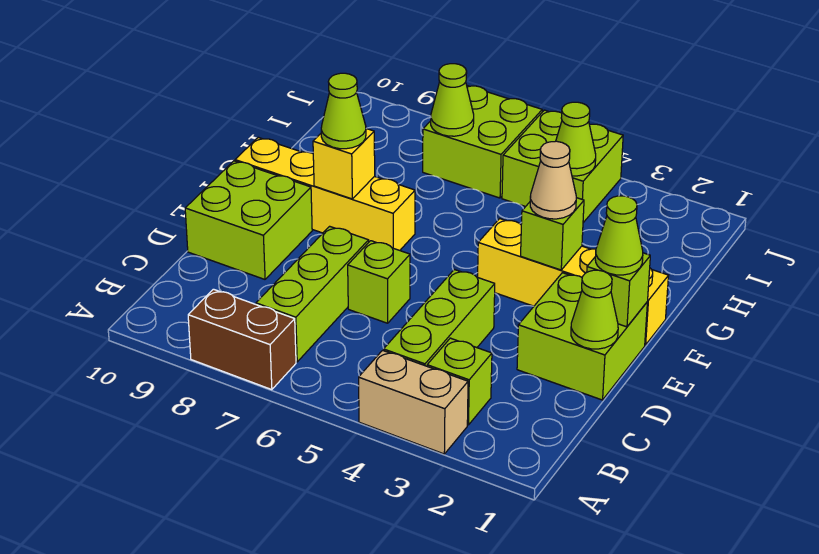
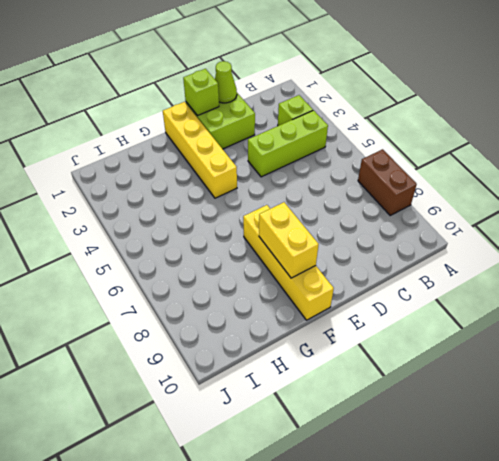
yellow 1x2 brick [259,202,319,278] -> yellow 1x1 brick [313,129,375,199]
none -> tan 1x2 brick [359,350,468,454]
none -> lime 1x3 brick [256,226,369,362]
none -> lime 1x1 brick [348,241,410,323]

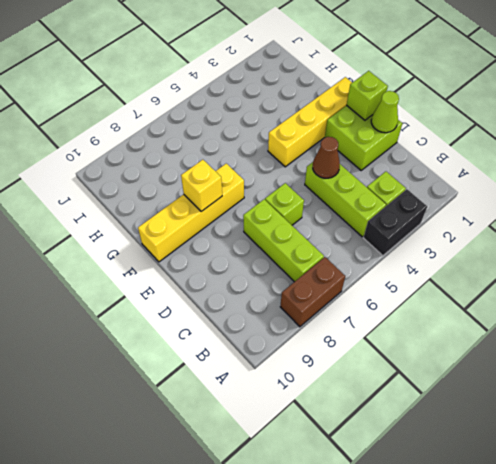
black 1x2 brick [363,189,427,255] -> tan 1x2 brick [359,350,468,454]
brown 1x1 cone [313,137,340,178] -> none
none -> lime 2x2 brick [185,161,312,279]
none -> lime 2x2 brick [502,110,623,223]
none -> lime 2x2 brick [423,86,542,198]

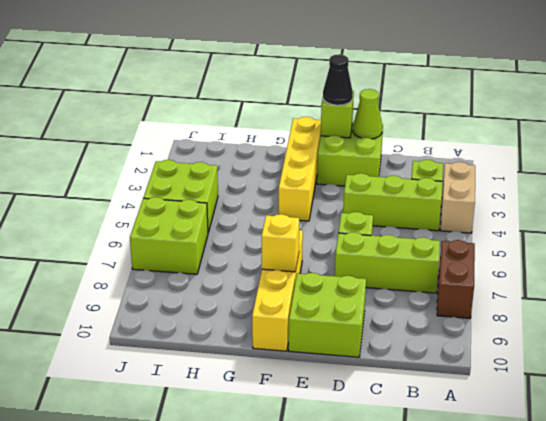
black 1x1 cone [323,54,353,105] -> lime 1x1 cone [595,196,643,275]
none -> lime 1x1 brick [521,198,584,270]
none -> lime 1x1 cone [556,102,596,176]
none -> lime 1x1 cone [431,64,474,136]

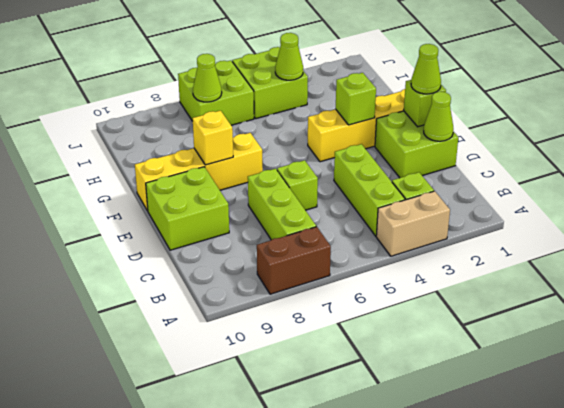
none -> tan 1x1 cone [530,141,576,219]
none -> lime 1x1 cone [321,73,366,149]

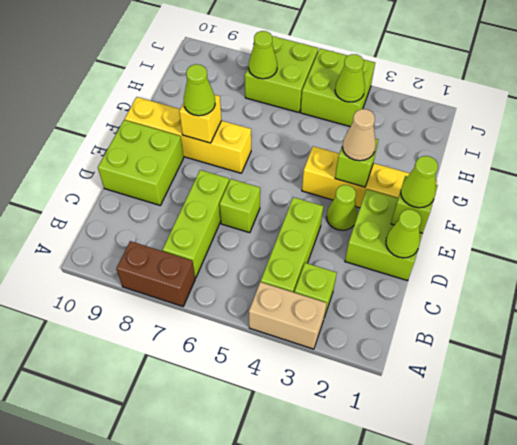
lime 1x1 cone [327,185,358,230] -> none

